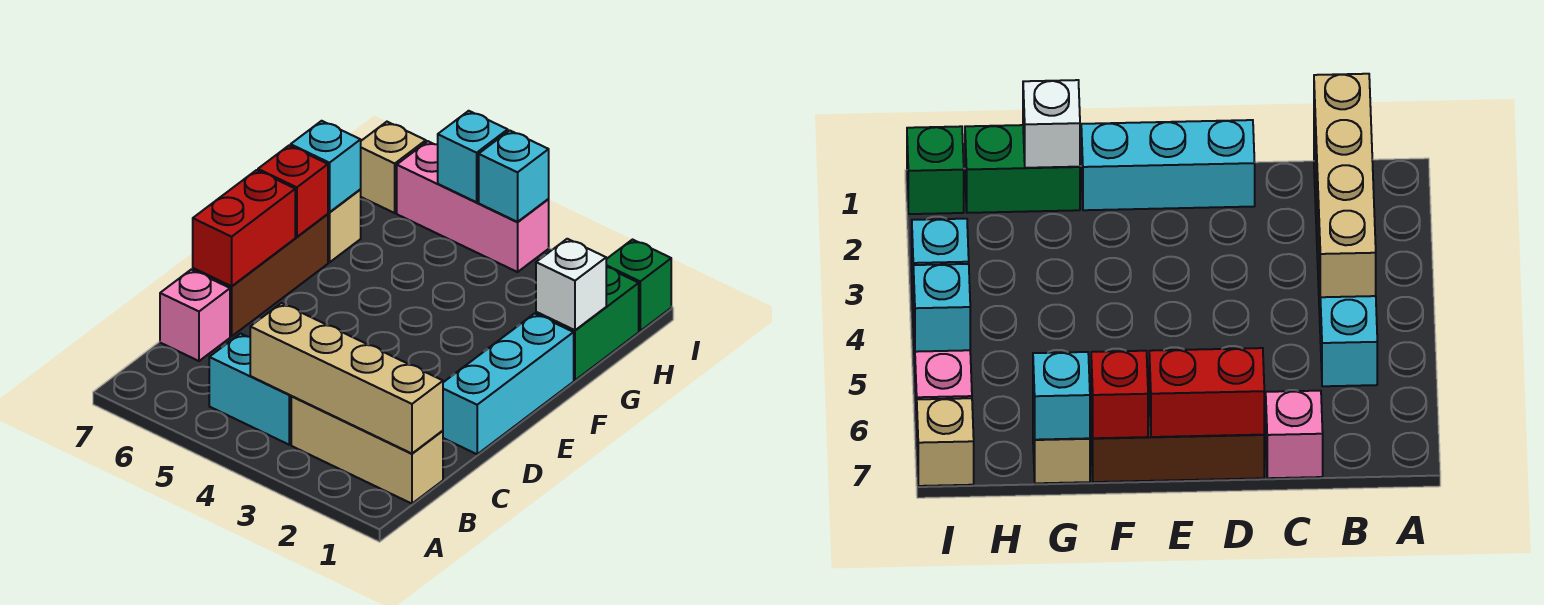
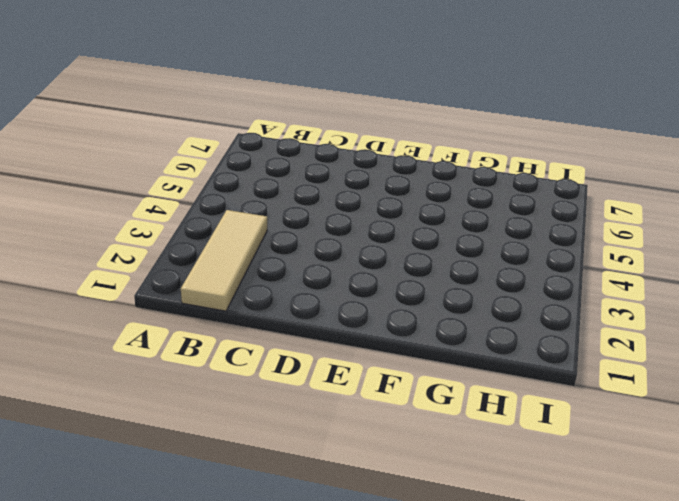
tan 1x3 tile [181,210,267,311] -> tan 1x3 brick [291,396,443,504]
none -> cyan 1x2 brick [209,334,291,445]
none -> pink 1x1 brick [160,270,230,361]
none -> cyan 1x3 brick [443,314,574,454]

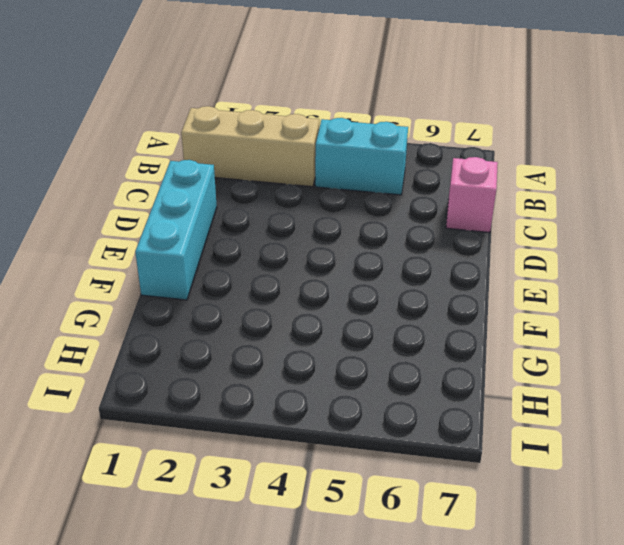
none -> brown 1x3 brick [193,214,328,336]
none -> green 1x2 brick [536,267,639,380]
none -> tan 1x1 brick [328,190,361,262]

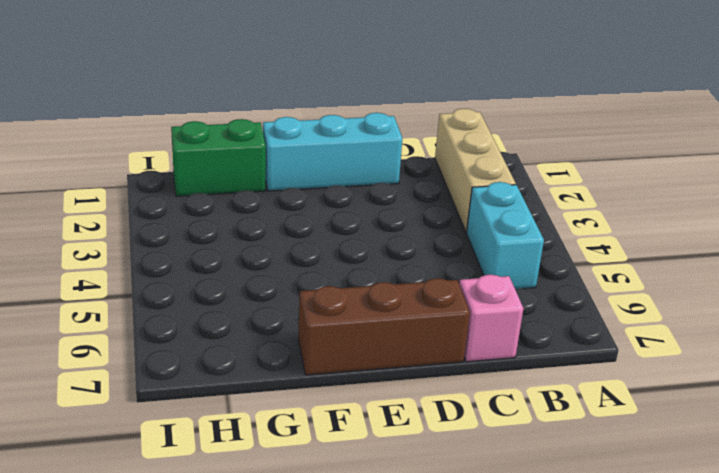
none -> tan 1x1 brick [328,190,361,262]
none -> green 1x1 brick [606,240,671,331]
none -> pink 1x3 brick [397,141,549,272]

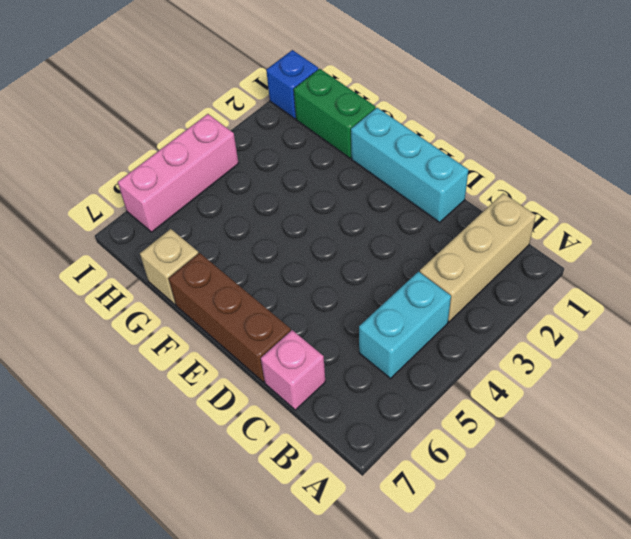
blue 1x1 brick [266,50,318,119] -> green 1x1 brick [606,240,671,331]
none -> tan 1x1 brick [360,122,426,213]
none -> tan 1x4 brick [250,303,443,453]
none -> red 1x2 brick [193,170,295,286]

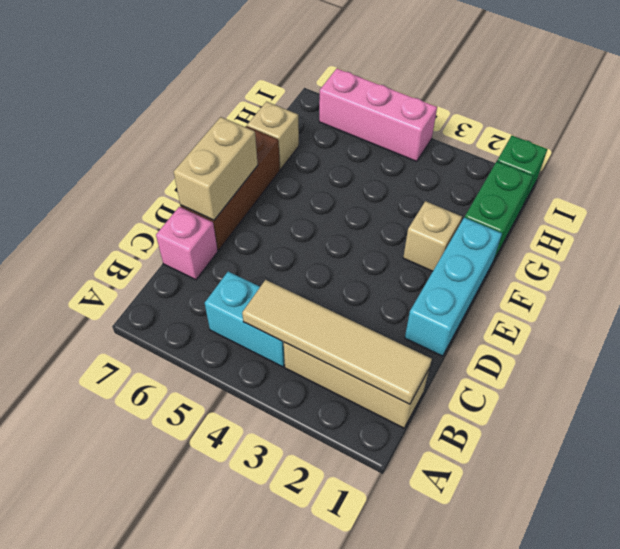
tan 1x4 tile [242,280,432,404] -> tan 1x4 brick [250,303,443,453]
tan 1x2 brick [174,117,258,220] -> red 1x2 brick [193,170,295,286]
tan 1x1 brick [403,201,462,271] -> tan 1x1 brick moved to [360,122,426,213]
none -> red 1x1 brick [258,146,328,237]
none -> white 1x1 brick [536,239,606,330]
none -> cyan 1x1 brick [291,121,361,212]

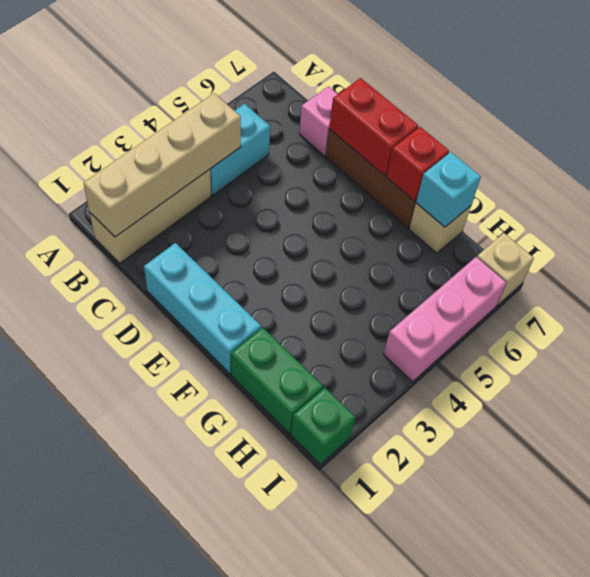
none -> white 1x1 brick [536,239,606,330]
none -> cyan 1x1 brick [479,130,549,222]
none -> cyan 1x1 brick [438,111,508,202]

